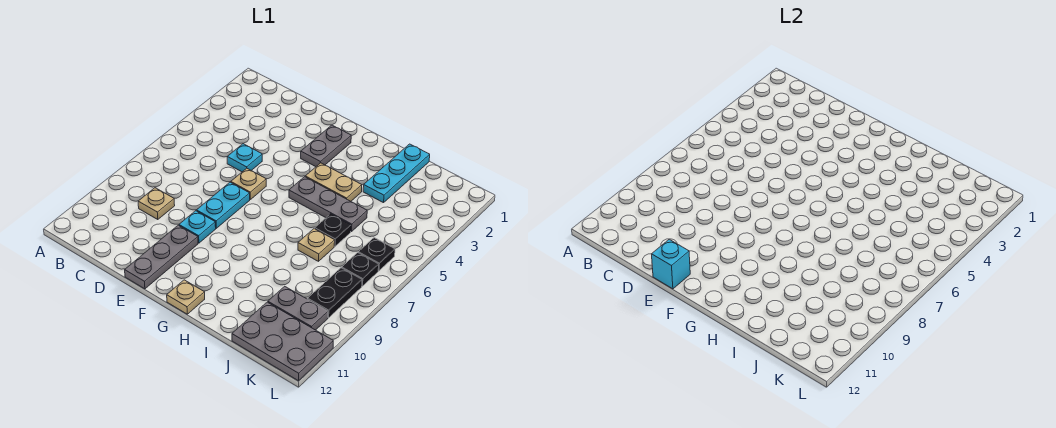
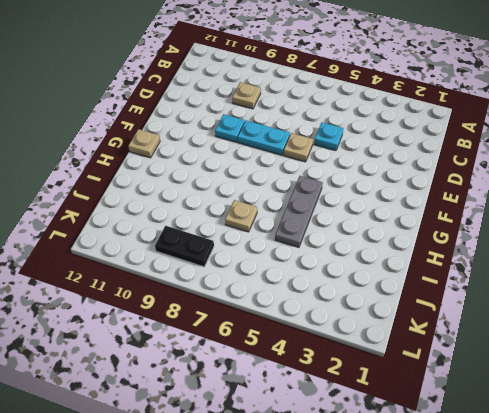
none -> grey 1x3 plate [125,225,198,289]
none -> grey 1x2 plate [301,125,351,167]
none -> tan 1x2 plate [305,163,362,201]

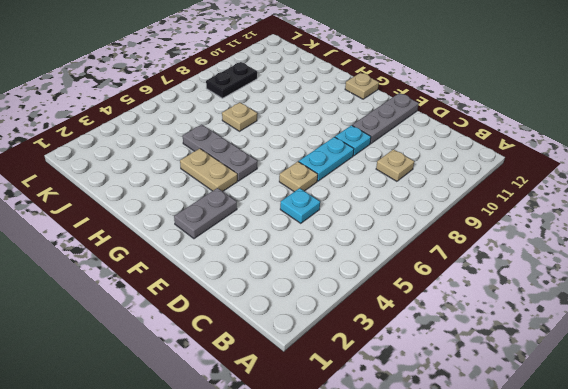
none -> cyan 1x3 plate [363,144,430,203]
none -> black 1x1 plate [315,214,351,246]
none -> grey 1x2 plate [268,286,328,330]

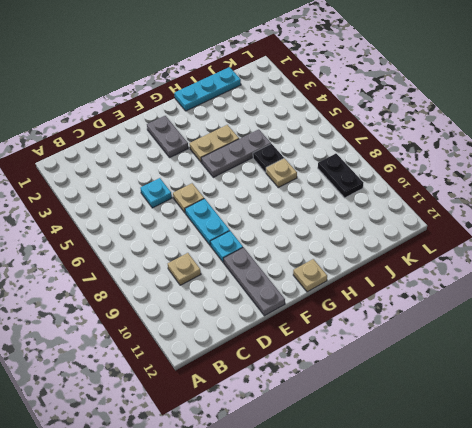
cyan 1x3 plate [174,67,241,111] -> cyan 1x3 plate turned to [363,144,430,203]
none -> grey 1x2 plate [268,286,328,330]
none -> grey 2x3 plate [232,302,333,381]
none -> black 1x1 plate [358,238,395,271]

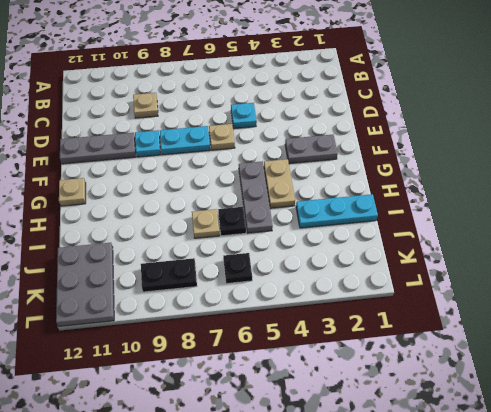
none -> grey 1x2 plate [268,286,328,330]
none -> black 1x1 plate [342,253,379,286]
none -> cyan 1x1 brick [652,239,690,289]

